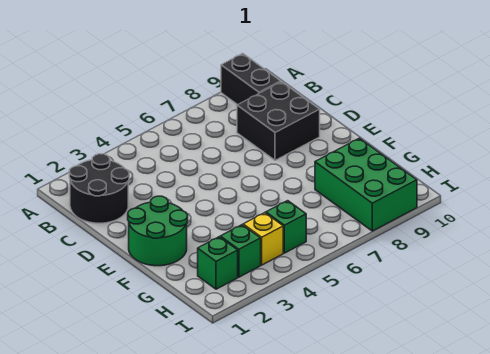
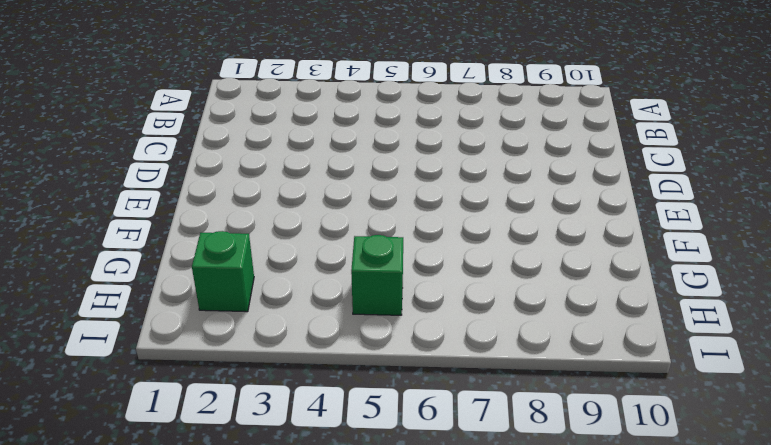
none -> black 1x2 brick [221,53,281,105]
none -> black 2x2 round brick [69,154,129,223]

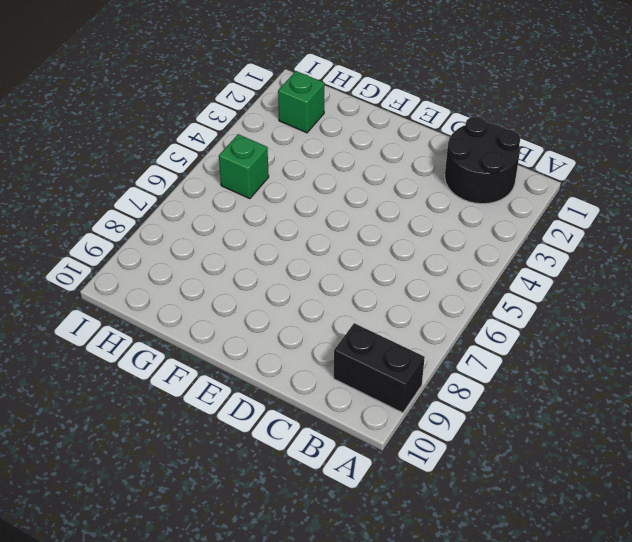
none -> black 2x2 brick [237,82,320,160]
none -> green 2x2 round brick [128,196,188,266]

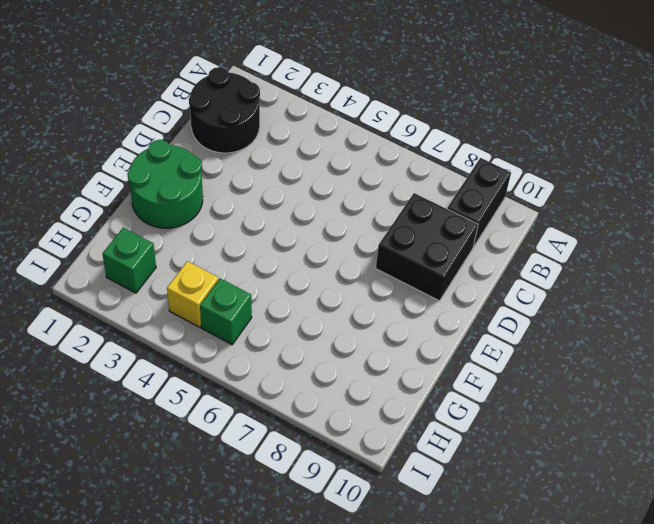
none -> green 2x3 brick [315,138,417,231]
none -> green 1x1 brick [220,225,261,277]

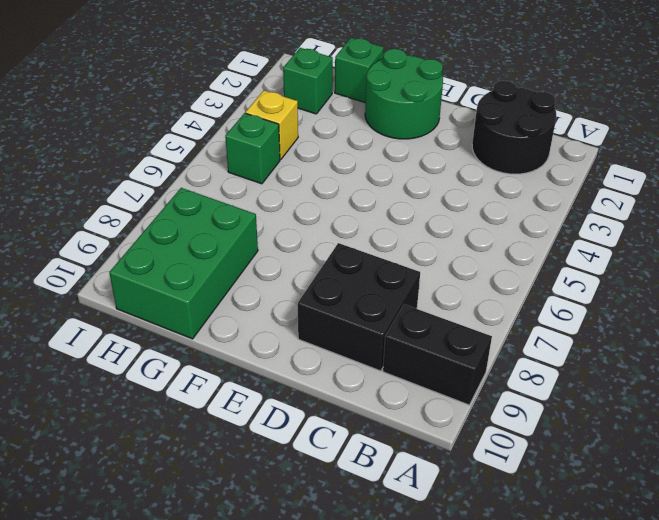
green 1x1 brick [335,38,384,103] -> green 1x1 brick moved to [220,225,261,277]
green 2x3 brick [109,188,258,339] -> green 2x3 brick turned to [315,138,417,231]

